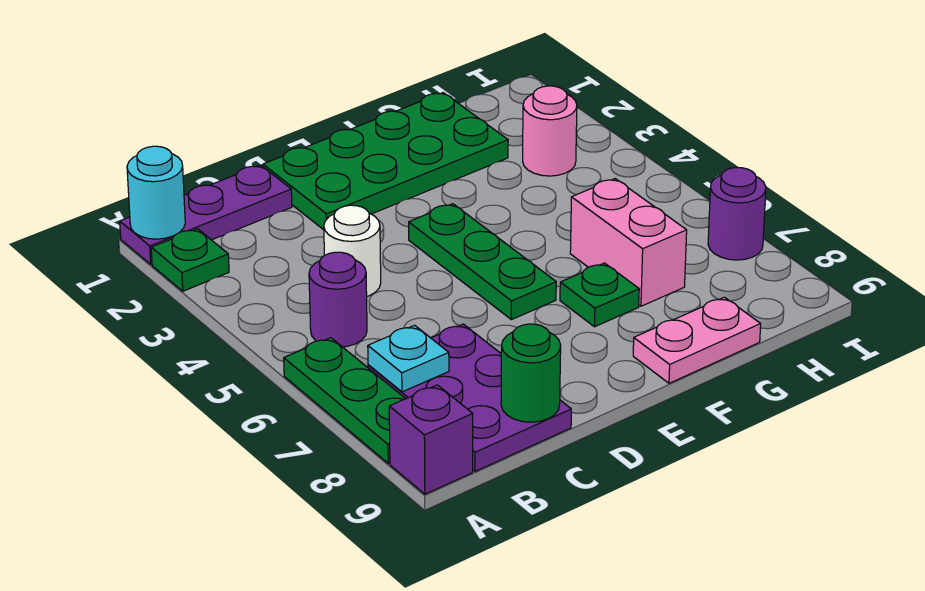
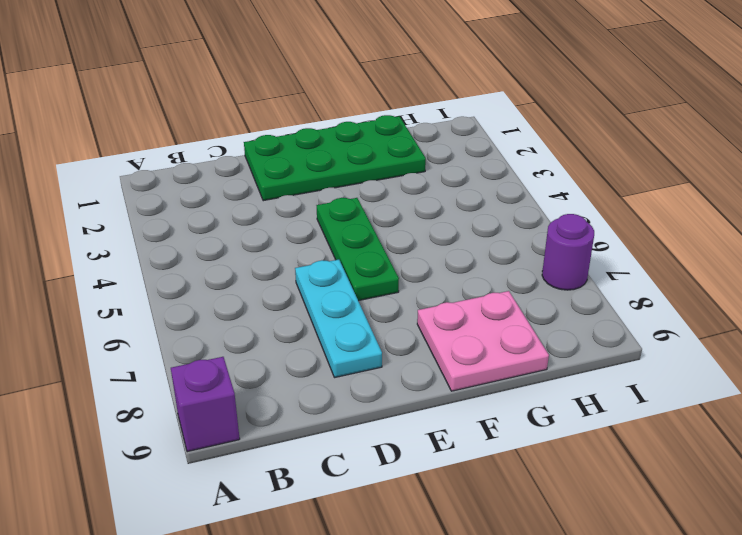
cyan 1x3 plate [295,259,382,378] -> none
pink 2x2 plate [417,291,549,391] -> pink 1x2 plate [633,297,761,383]
none -> purple 1x3 plate [120,165,292,264]
none -> green 1x1 plate [151,229,229,291]
none -> green 1x3 plate [284,338,405,463]

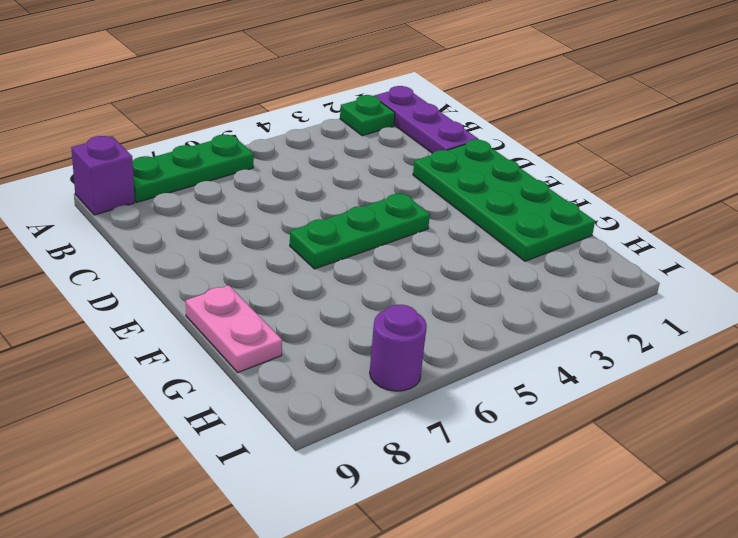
none -> purple 1x1 round brick [309,252,367,347]
none -> purple 2x3 plate [368,324,571,471]
none -> white 1x1 round brick [324,205,381,296]

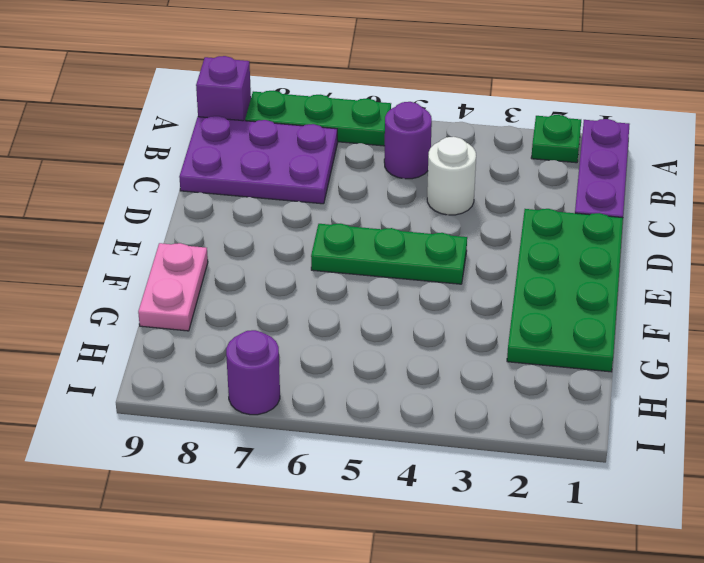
none -> green 1x1 plate [560,263,639,327]
none -> pink 1x2 brick [570,179,687,306]
none -> pink 1x1 round brick [523,86,577,176]

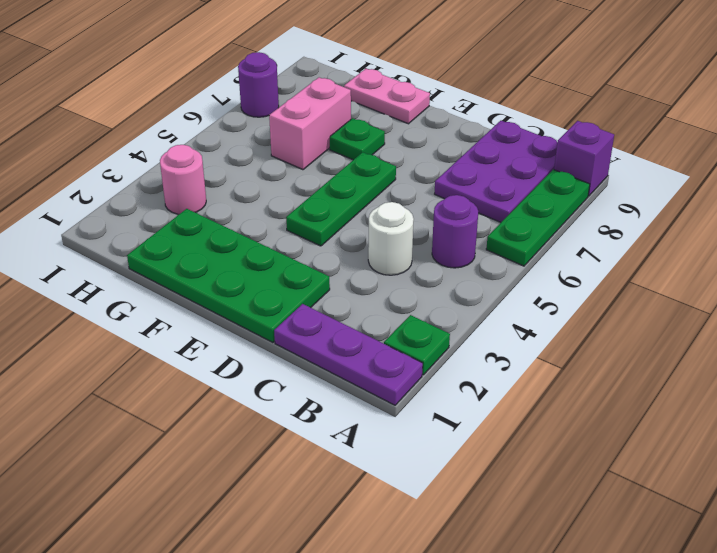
none -> cyan 1x1 round brick [127,146,185,239]
none -> cyan 1x1 plate [368,325,449,392]
none -> green 1x1 round brick [501,324,561,422]

